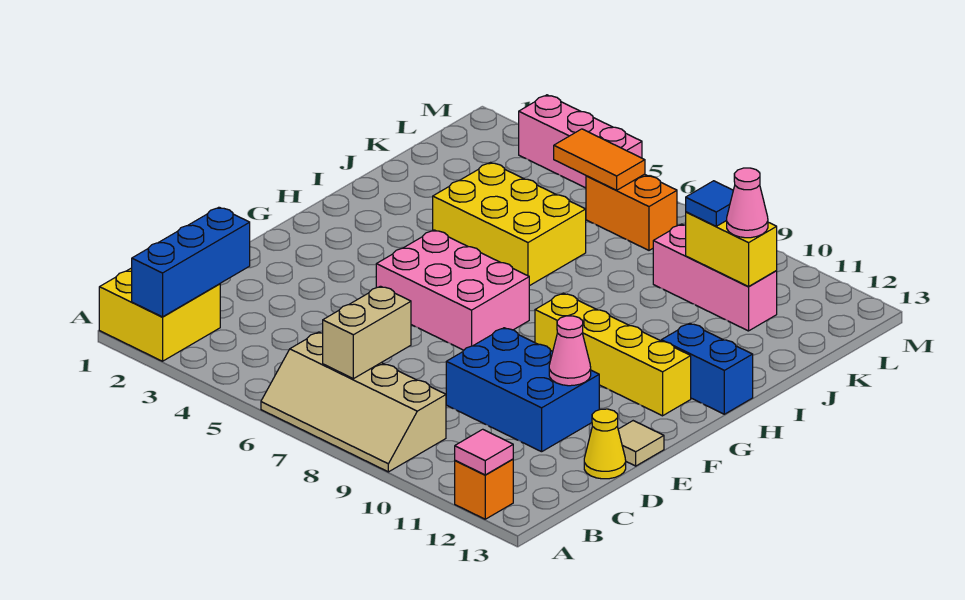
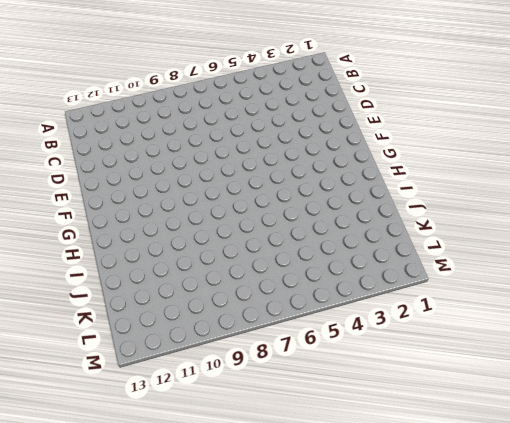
none -> yellow 2x2 brick [99,268,220,361]
none -> tan 2x4 slope [261,332,446,472]
none -> orange 1x1 brick [455,459,513,519]

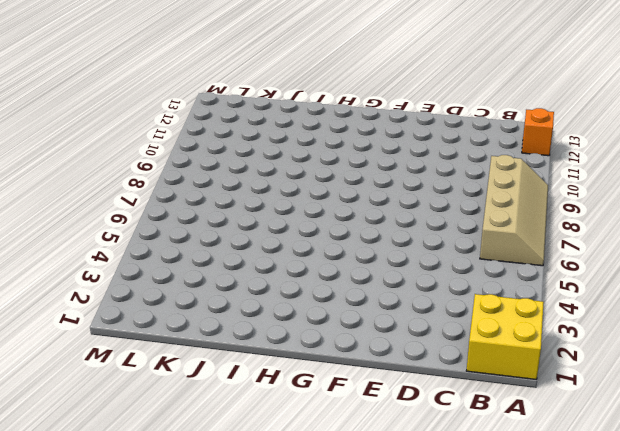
none -> blue 2x3 brick [446,328,599,452]
none -> yellow 1x1 cone [584,409,626,479]
none -> tan 1x1 tile [618,421,664,466]

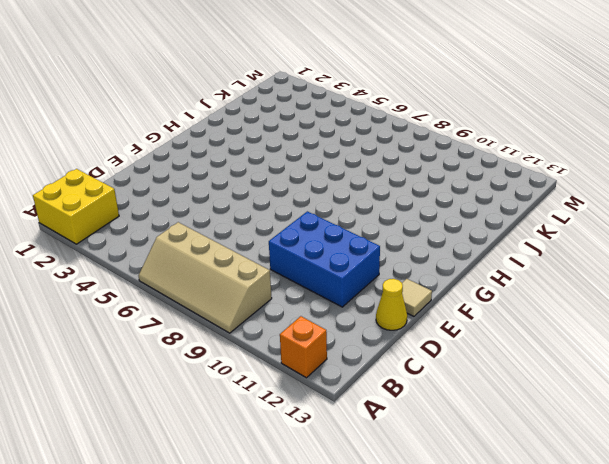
none -> pink 2x3 brick [376,230,529,350]
none -> yellow 1x4 brick [535,293,691,416]
none -> blue 1x2 brick [661,323,753,414]

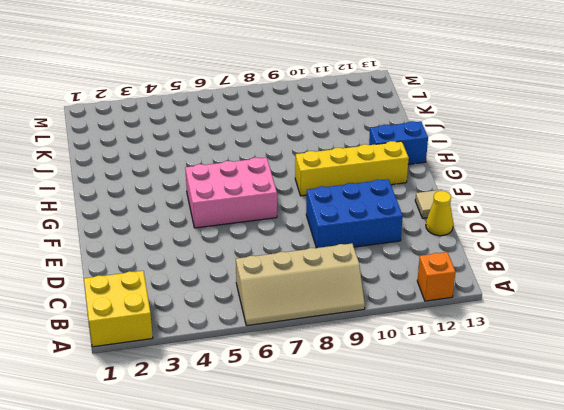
none -> yellow 2x3 brick [433,162,586,286]
none -> pink 1x3 brick [653,224,777,331]
none -> orange 1x2 brick [586,174,677,250]

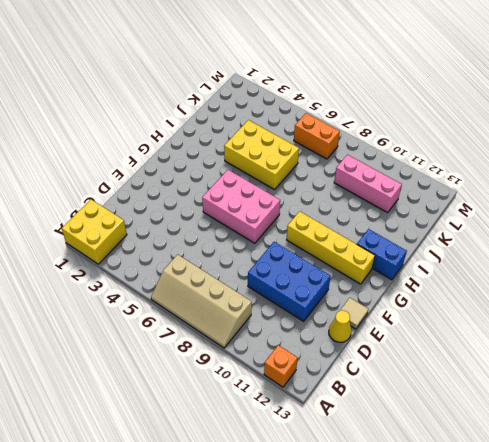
none -> pink 1x3 brick [519,95,642,188]
none -> blue 1x3 brick [132,207,250,317]
none -> pink 1x1 tile [455,429,513,475]

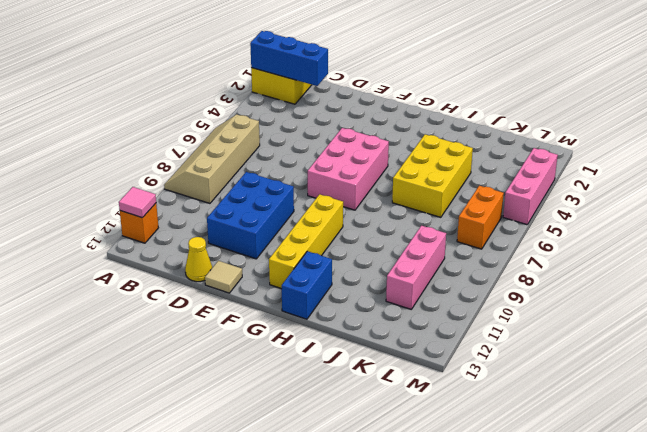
none -> tan 1x2 brick [323,286,411,379]
none -> pink 1x1 cone [549,316,591,386]
none -> yellow 1x2 brick [686,212,777,287]

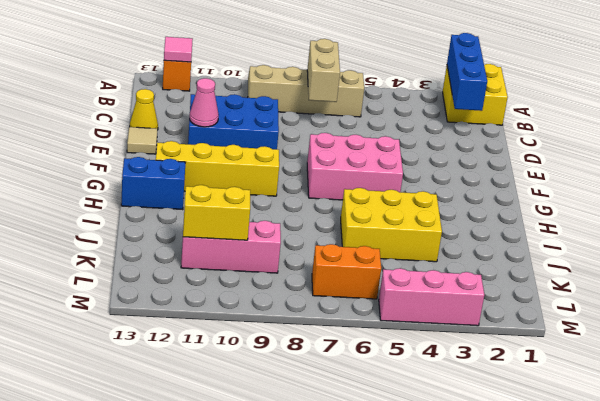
none -> orange 1x2 tile [554,129,645,190]
none -> blue 1x1 tile [686,181,733,226]
none -> pink 1x1 cone [727,168,768,238]

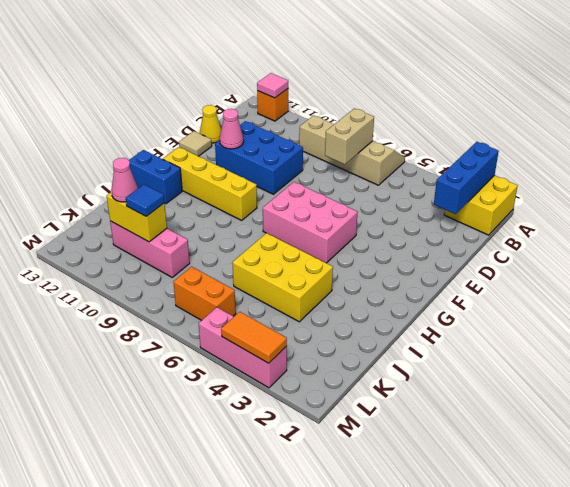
orange 1x2 tile [221,312,287,363] -> orange 1x2 tile moved to [554,129,645,190]

